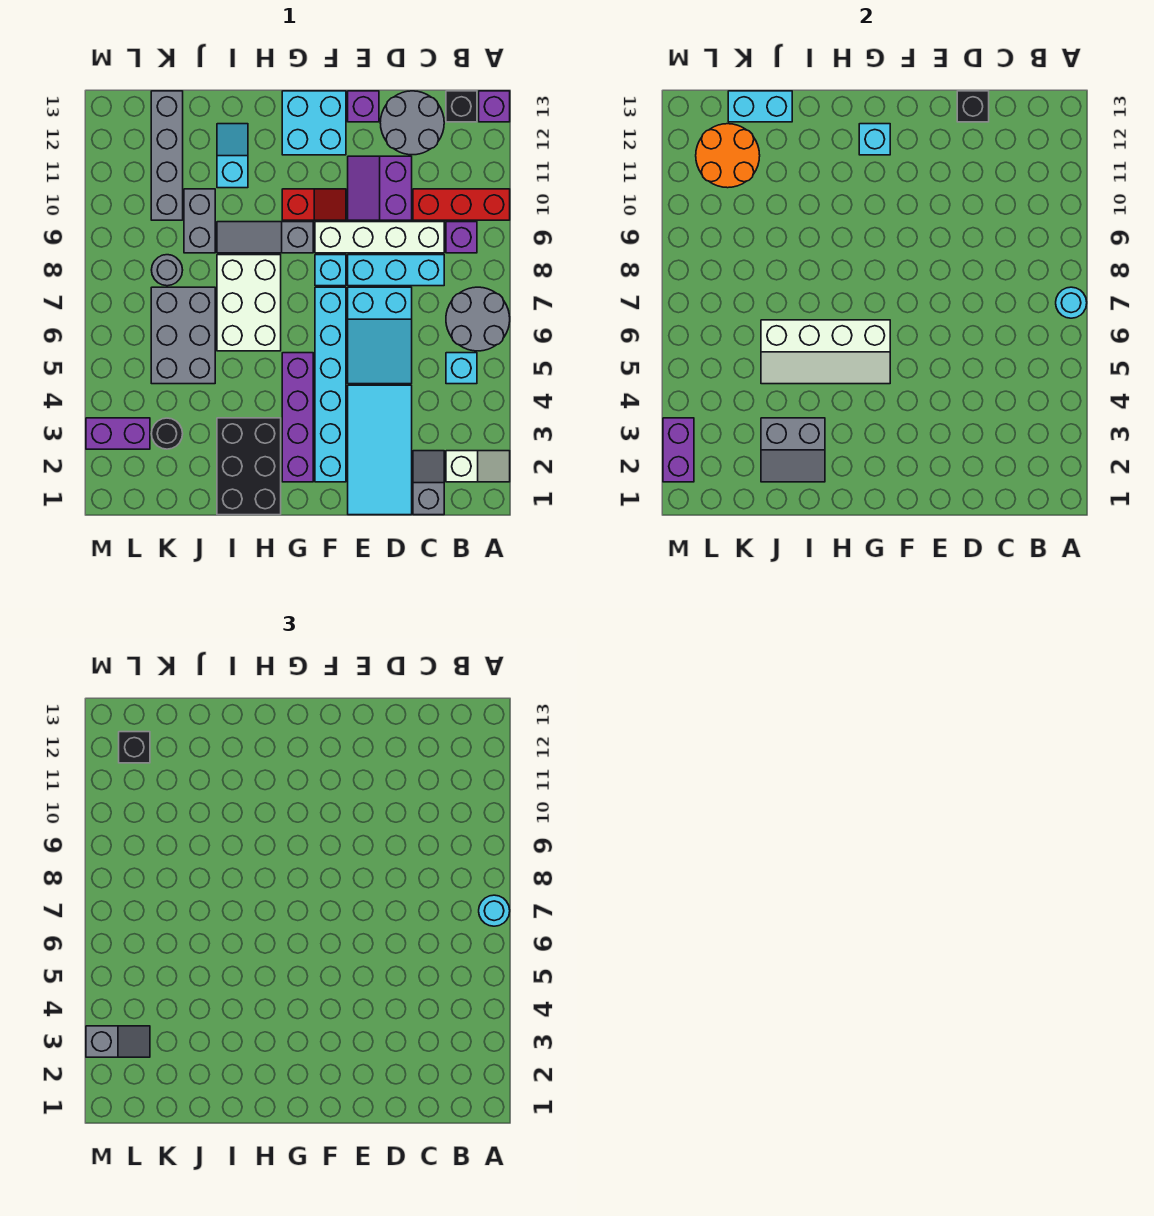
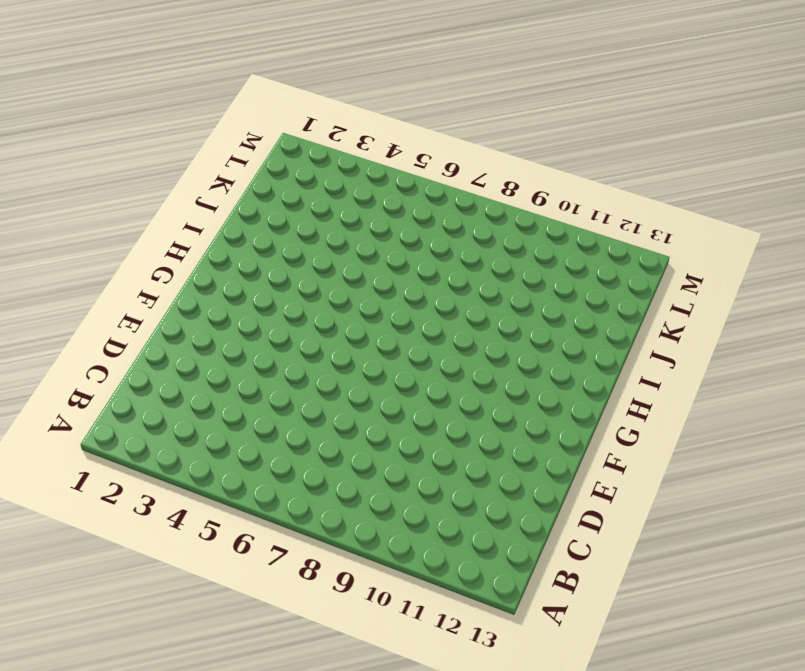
none -> white 1x2 slope [446,451,510,482]
none -> grey 2x2 round brick [446,287,510,351]
none -> red 1x3 brick [413,189,510,220]
none -> purple 1x1 brick [479,91,510,122]

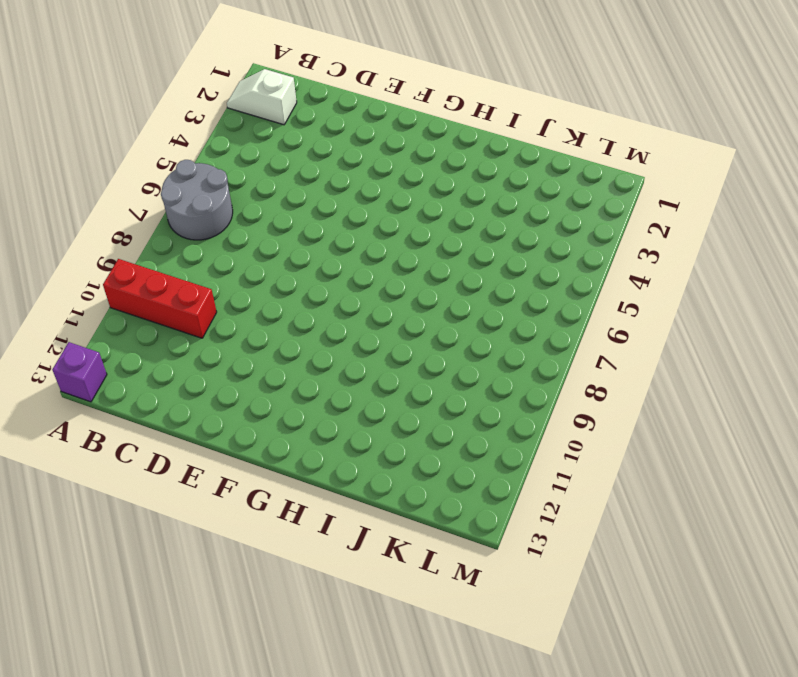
none -> cyan 1x1 brick [446,353,477,384]
none -> purple 1x1 brick [446,222,477,253]
none -> black 1x1 brick [446,91,477,122]
none -> grey 1x2 slope [413,451,444,515]

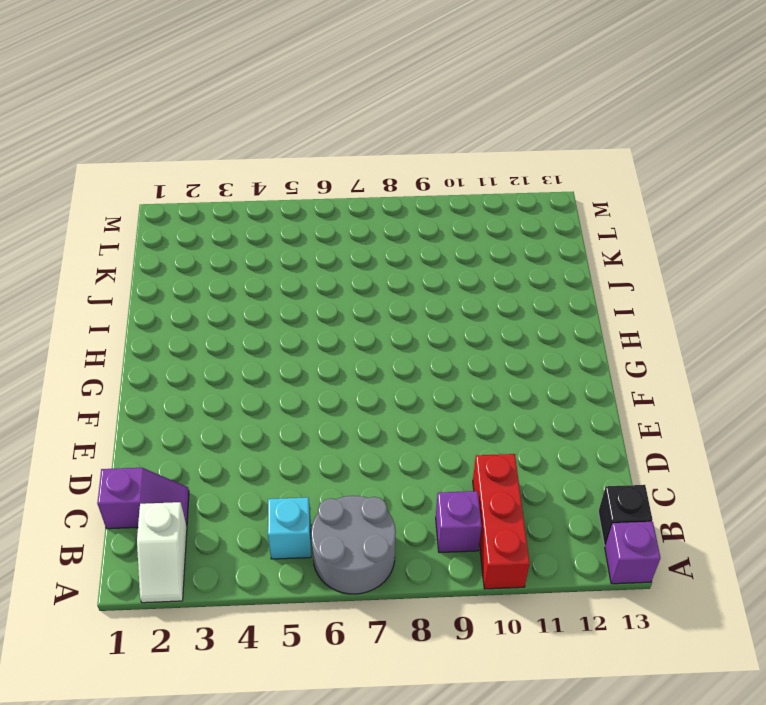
purple 1x2 slope [97,468,189,529] -> grey 1x2 slope [413,451,444,515]
none -> cyan 1x3 brick [348,255,444,286]
none -> white 1x4 brick [315,222,444,253]
none -> grey 2x2 round brick [380,91,444,155]
none -> cyan 2x4 tile [348,385,412,515]

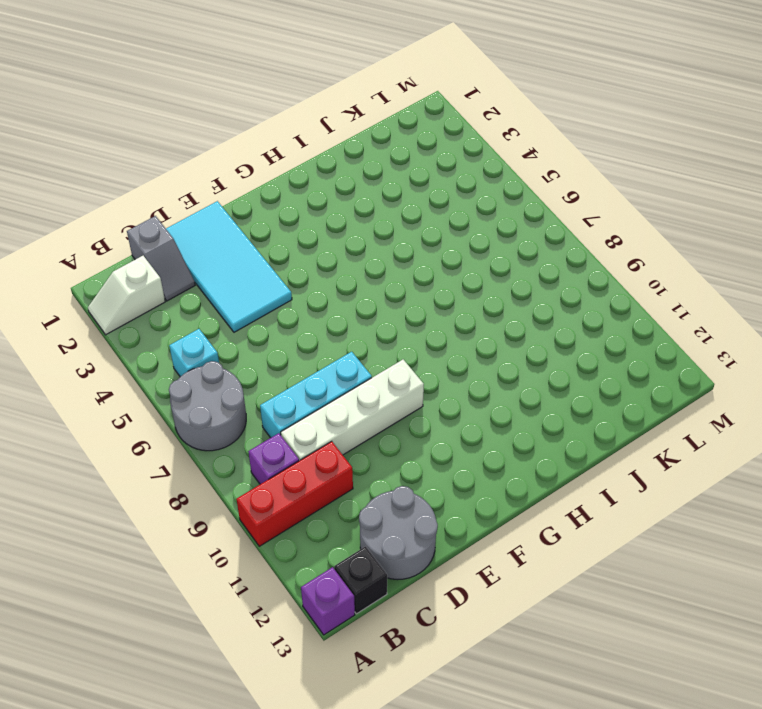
none -> cyan 2x3 slope [348,287,412,384]
none -> purple 2x2 slope [348,156,412,220]
none -> purple 1x1 brick [348,91,379,122]
none -> cyan 1x6 brick [315,287,346,482]

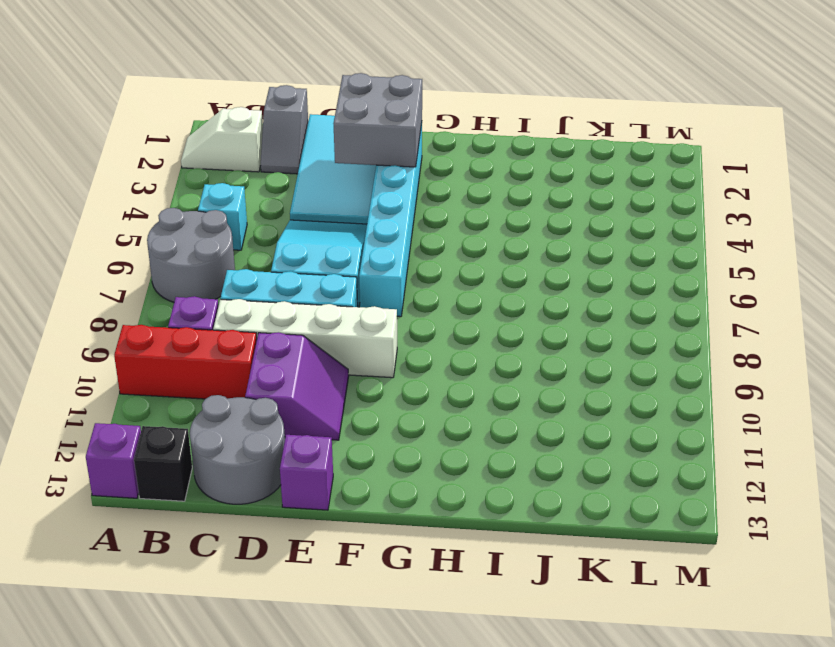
grey 2x2 brick [333,73,422,167] -> none
none -> cyan 1x1 brick [315,255,346,286]
none -> red 1x2 slope [282,189,346,220]
none -> cyan 2x2 brick [282,91,346,155]
none -> purple 1x4 brick [282,353,313,482]

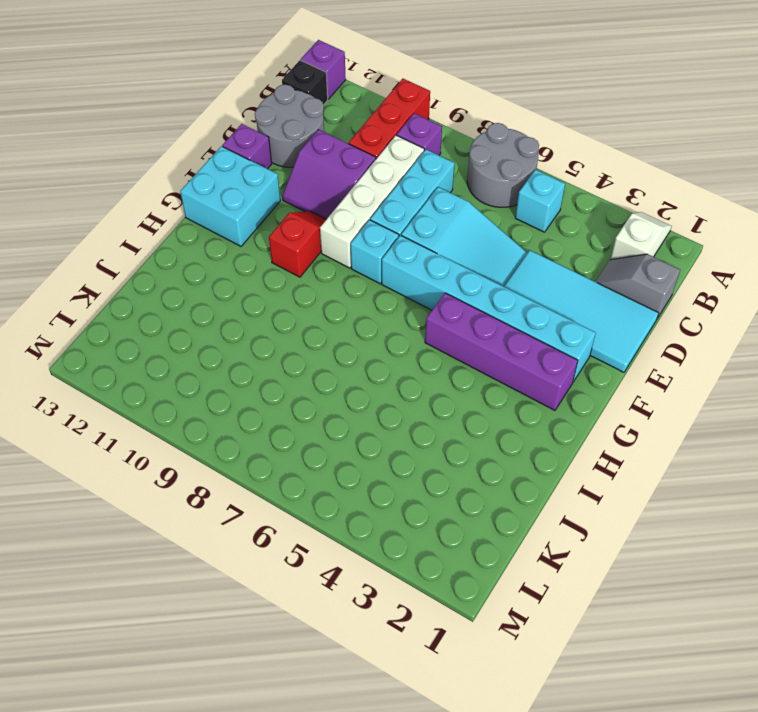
none -> grey 1x3 slope [217,222,313,253]
none -> black 2x3 brick [217,418,281,515]
none -> white 2x3 brick [217,255,281,351]
none -> cyan 1x2 slope [217,124,248,188]

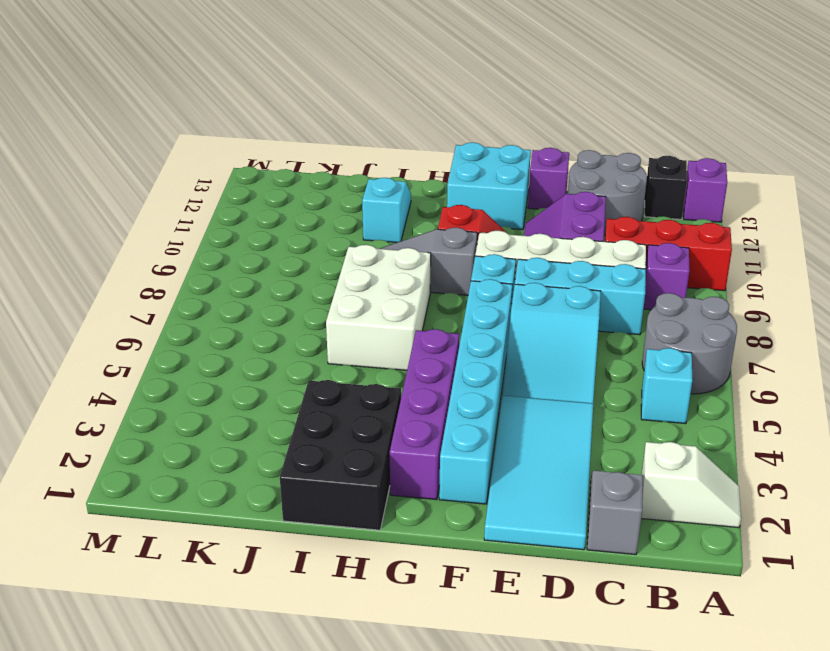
none -> grey 2x3 brick [151,287,215,384]
none -> grey 1x2 brick [184,189,215,253]
none -> black 1x1 round brick [151,418,183,449]
none -> grey 1x1 round brick [152,255,183,286]

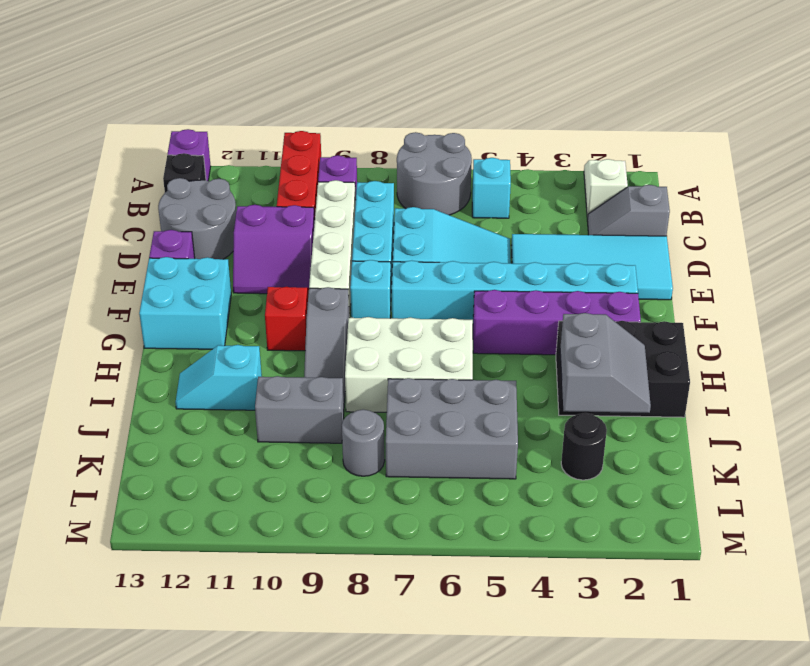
none -> grey 1x4 brick [151,91,183,220]
none -> purple 1x2 brick [86,418,150,449]
none -> cyan 1x1 round brick [1056,287,1087,318]
none -> black 1x1 brick [957,91,989,122]

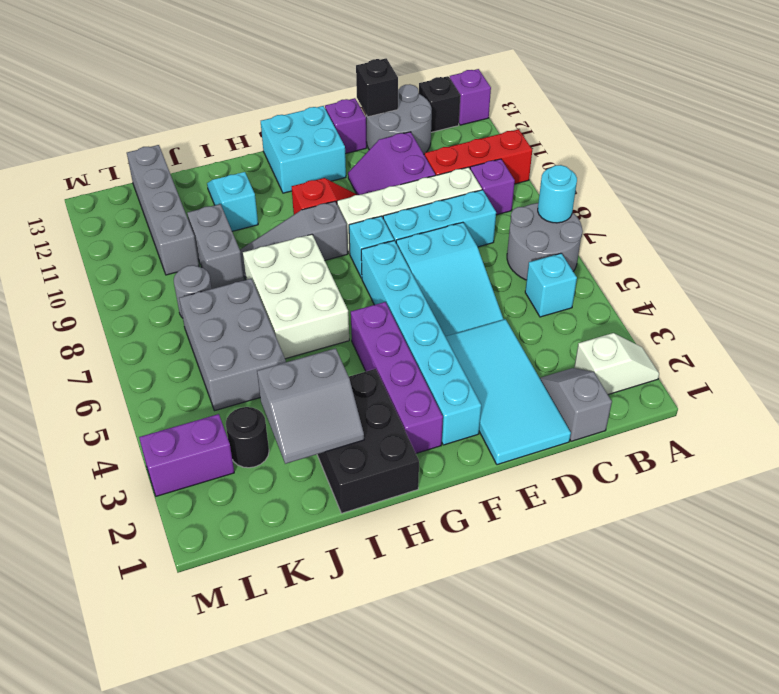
none -> white 2x4 slope [761,320,890,384]
none -> cyan 1x1 brick [859,124,890,155]
none -> cyan 1x2 brick [728,91,792,122]
none -> orange 2x2 round brick [696,124,760,188]

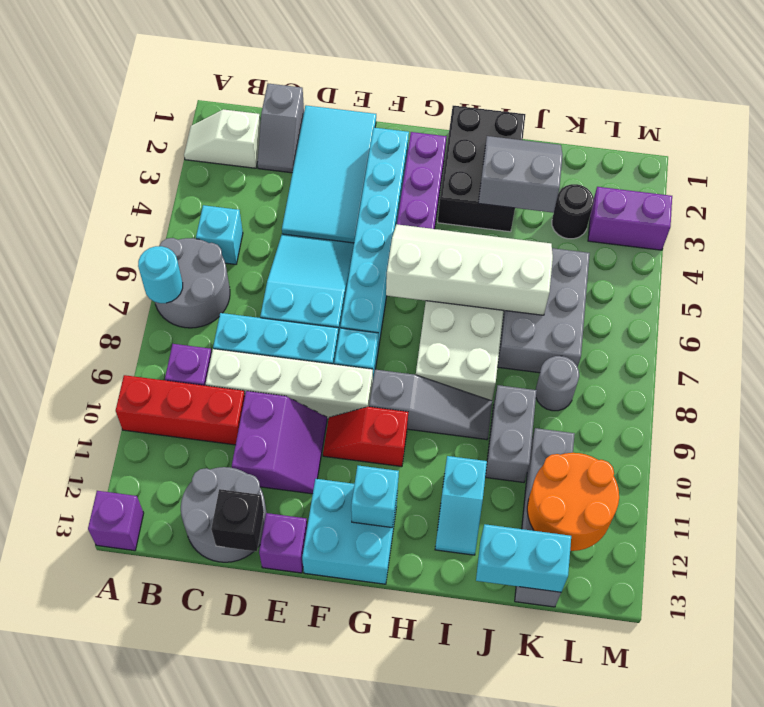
none -> black 1x1 brick [446,91,477,122]
none -> purple 1x2 brick [663,418,694,482]
none -> cyan 1x1 round brick [479,895,510,926]
none -> grey 1x2 slope [86,1026,150,1057]

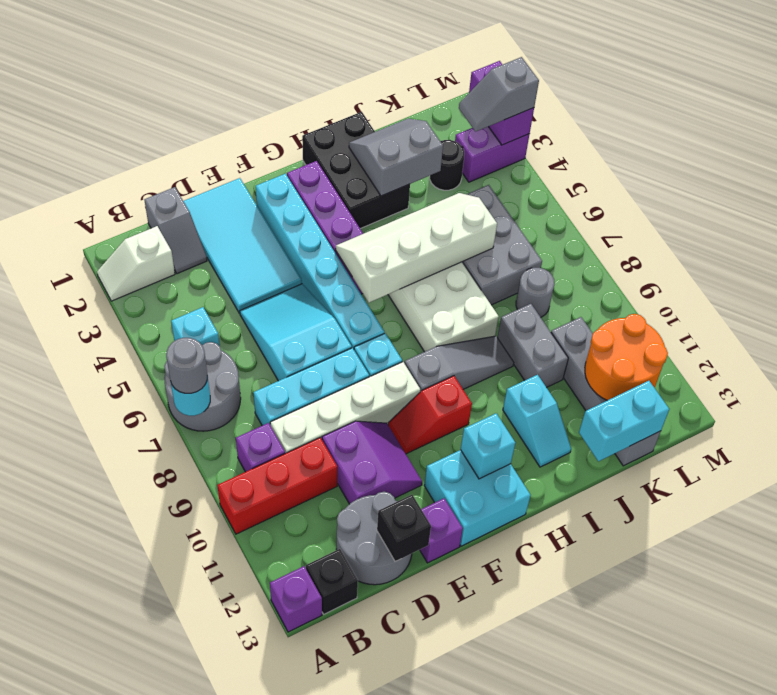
grey 1x1 round brick [166,338,207,393] -> cyan 1x1 round brick [479,895,510,926]
none -> black 1x1 brick [119,732,150,763]

